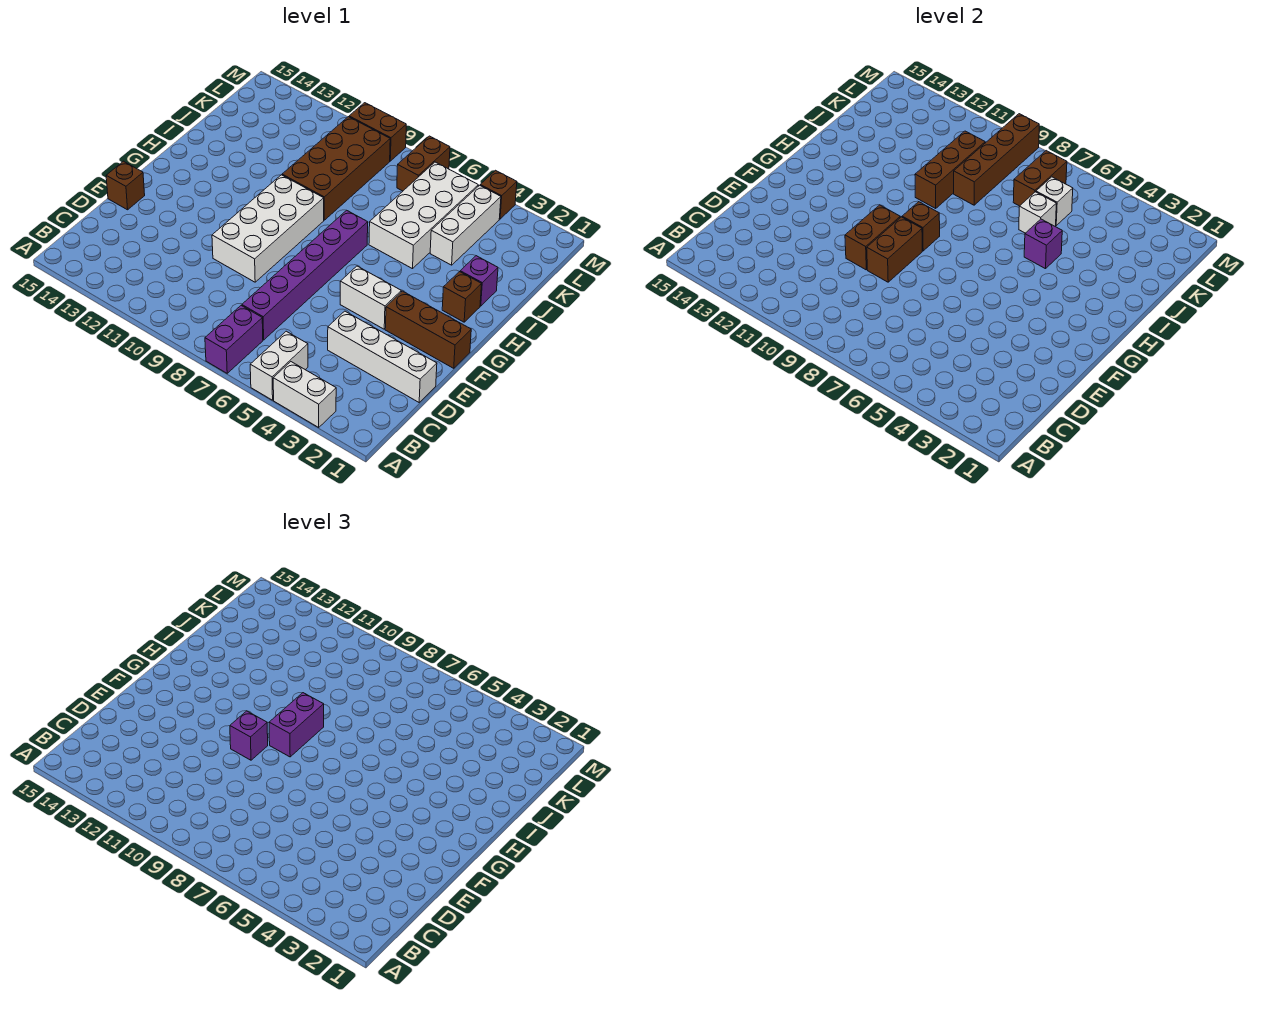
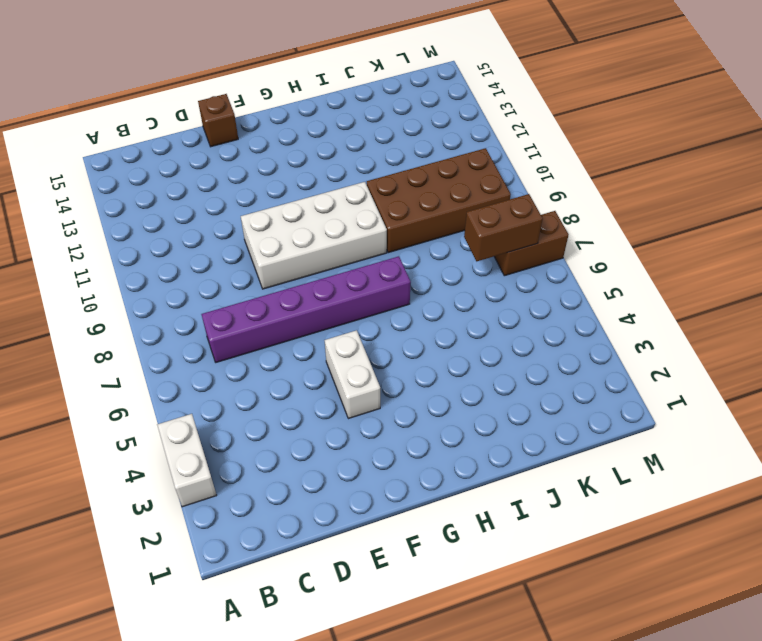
none -> white 1x2 brick [250,331,308,400]
none -> purple 1x2 brick [205,306,263,373]
none -> white 1x4 brick [328,311,437,402]

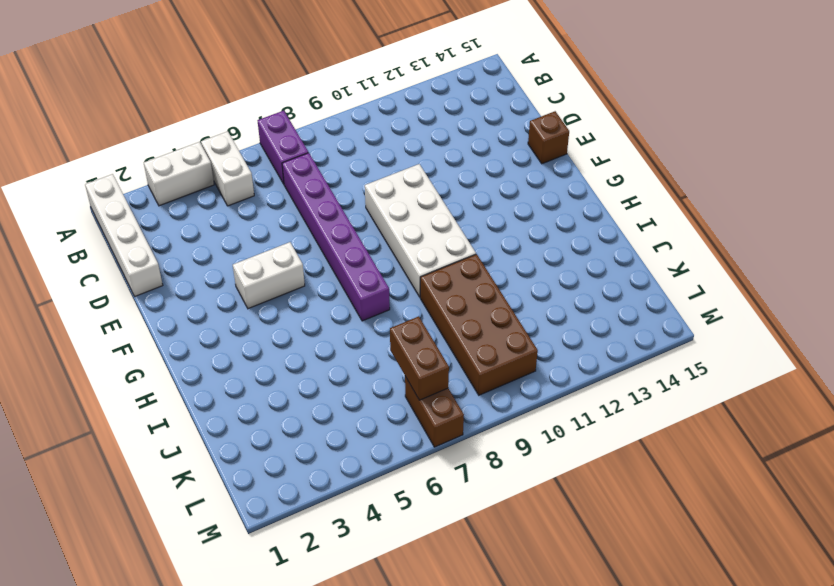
white 1x4 brick [85,174,163,296] -> white 1x4 brick turned to [328,311,437,402]
none -> brown 1x3 brick [385,291,471,368]
none -> brown 1x1 brick [442,272,481,322]
none -> purple 1x1 brick [460,256,498,306]

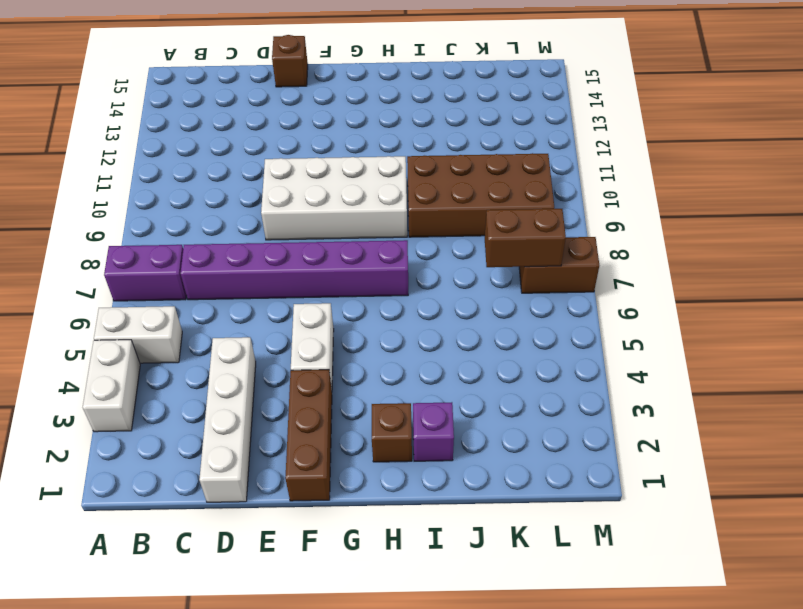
none -> white 2x4 brick [369,162,478,269]
none -> white 1x3 brick [430,185,501,265]
none -> brown 1x1 brick [480,170,517,219]

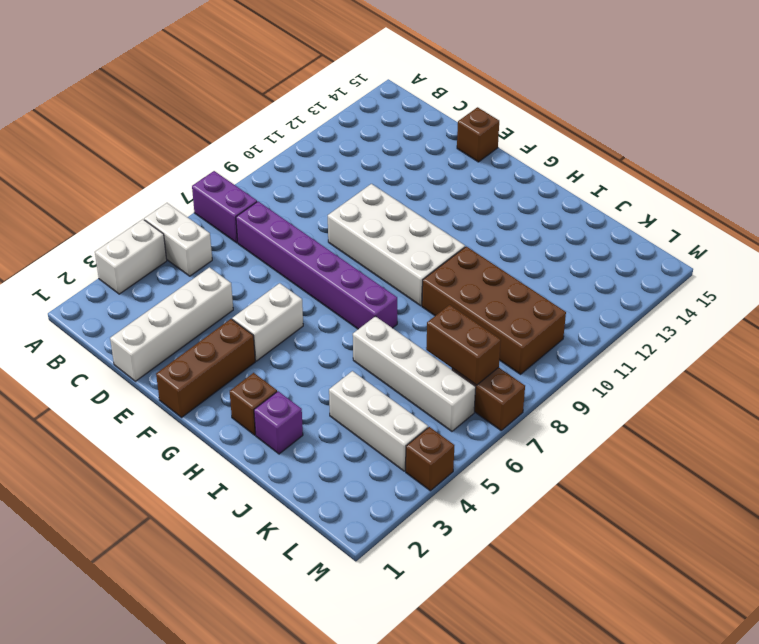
white 1x4 brick [353,316,476,431] -> white 2x4 brick [369,162,478,269]
none -> brown 1x2 brick [349,103,406,161]
none -> brown 1x2 brick [867,217,922,282]
none -> brown 1x2 brick [845,205,900,270]

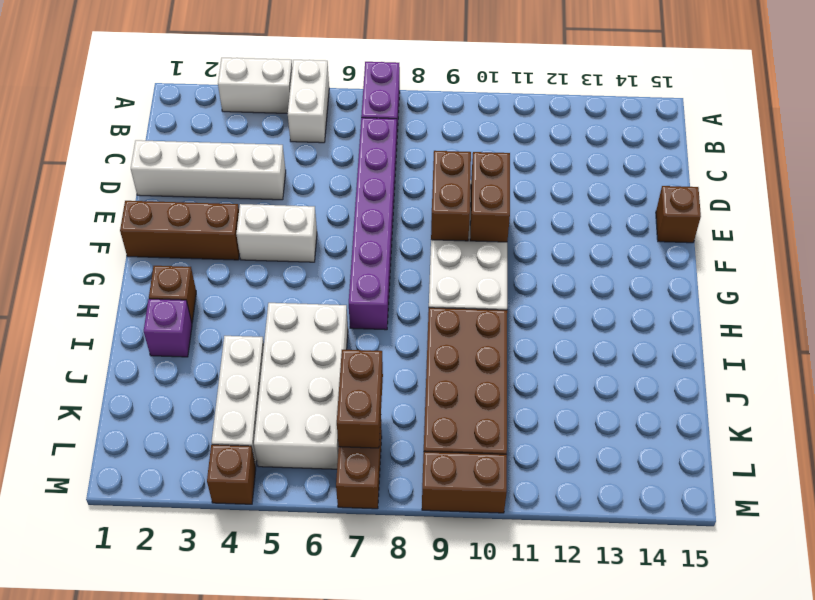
none -> brown 1x1 brick [902,202,940,251]
none -> purple 1x1 brick [1024,219,1062,269]
none -> brown 1x3 brick [915,131,985,208]

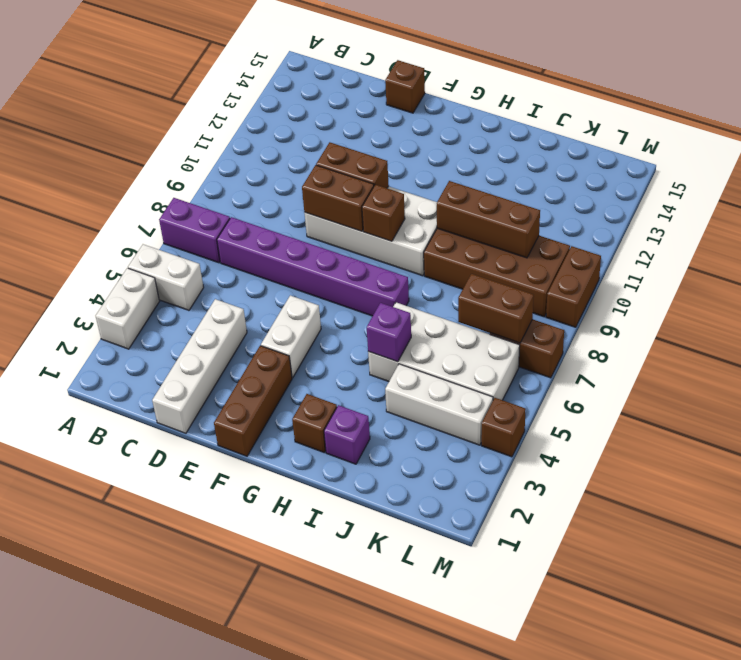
none -> white 1x1 brick [1019,192,1056,233]
none -> brown 1x4 brick [954,114,1039,205]
none -> white 1x1 brick [1036,177,1073,225]

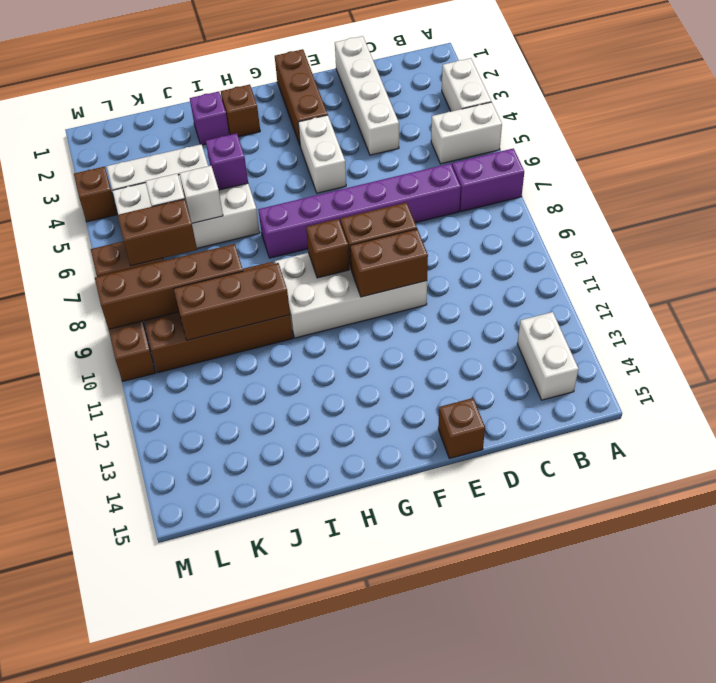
white 1x2 brick [517,312,578,400] -> none
none -> purple 1x1 brick [230,711,268,760]
none -> purple 1x2 brick [269,693,324,757]

